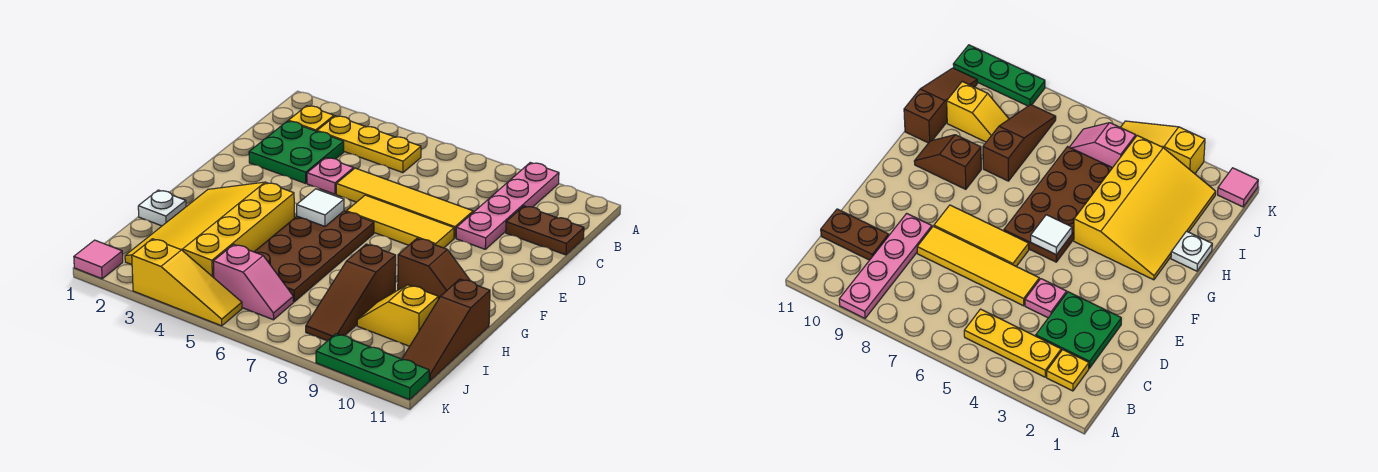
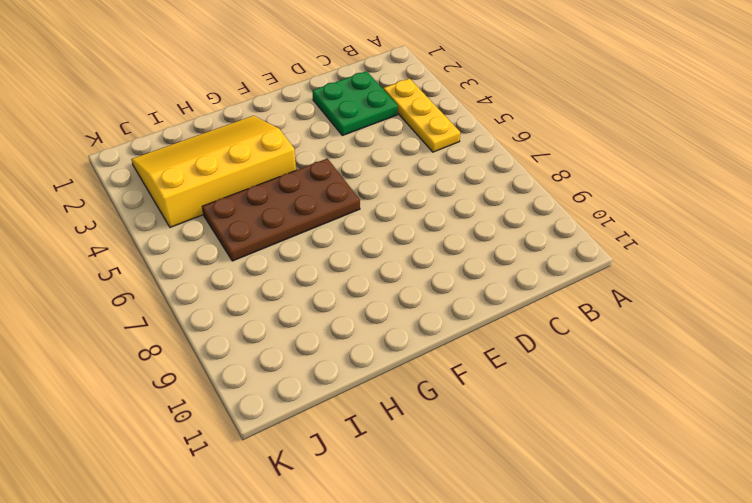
none -> pink 1x4 plate [456,163,559,249]
none -> yellow 1x1 plate [288,106,334,131]
none -> brown 1x2 plate [506,206,584,255]

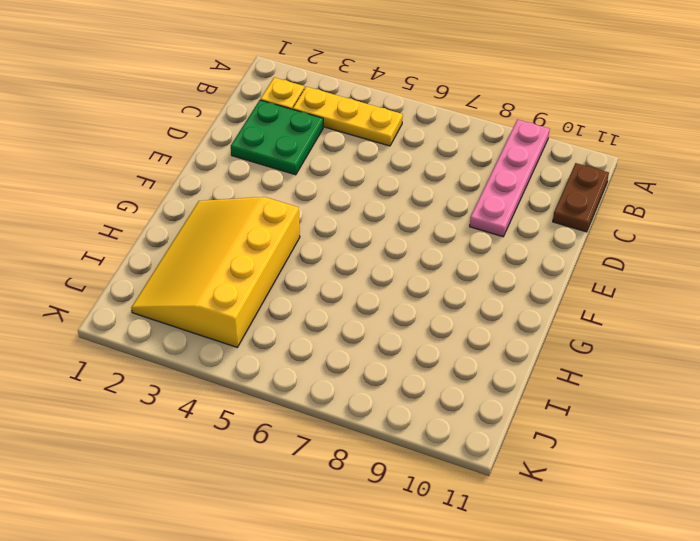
brown 1x2 plate [553,163,609,232] -> brown 1x2 plate turned to [506,206,584,255]
none -> pink 1x1 plate [307,158,354,194]
none -> yellow 1x4 tile [336,168,473,238]
none -> yellow 1x3 tile [346,195,454,248]

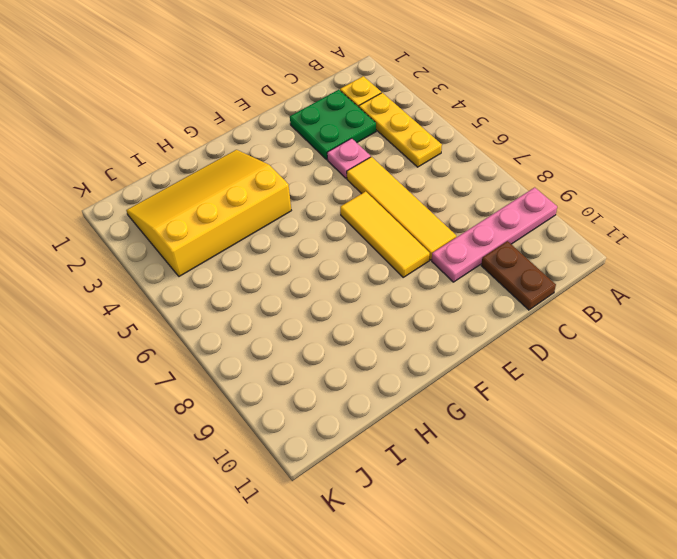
none -> brown 2x4 plate [255,211,374,302]
none -> brown 1x2 slope [398,238,470,299]
none -> white 1x1 plate [138,190,186,226]

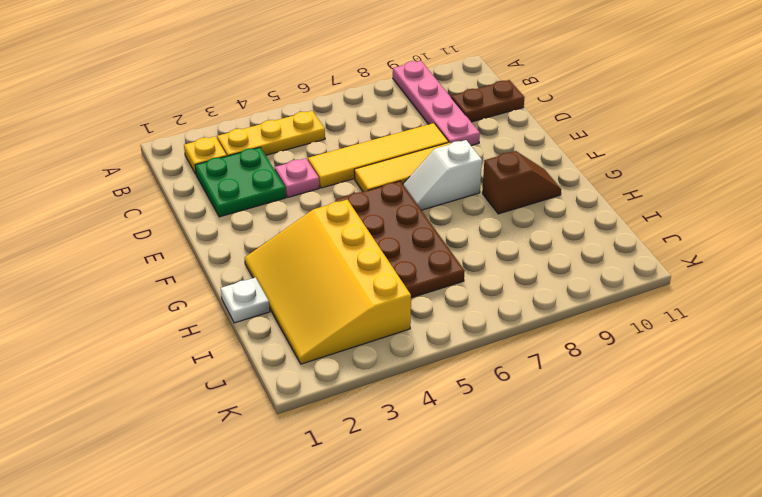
white 1x2 slope [403,140,482,210] -> none
none -> brown 1x3 slope [306,244,396,341]
none -> brown 1x3 slope [402,279,490,381]
none -> yellow 1x2 slope [357,285,438,346]

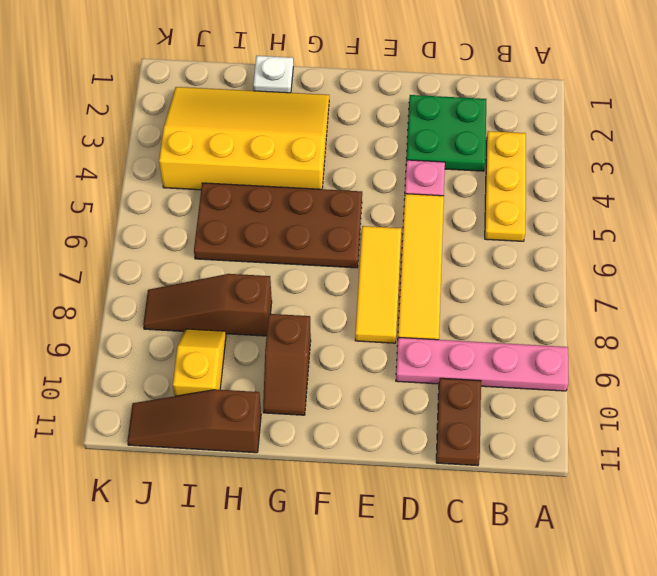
none -> yellow 1x1 plate [288,106,334,131]
none -> pink 1x2 slope [213,244,293,320]
none -> pink 1x1 tile [74,240,123,279]

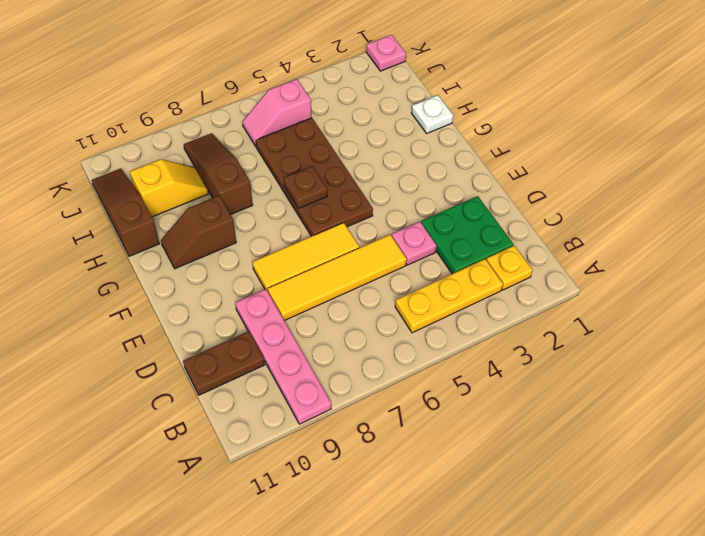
brown 1x1 plate [284,166,327,208] -> none
pink 1x1 plate [366,35,406,71] -> pink 1x1 tile [74,240,123,279]
none -> yellow 3x4 slope [125,182,294,278]
none -> yellow 1x3 slope [132,239,242,326]
none -> green 1x3 plate [316,334,429,400]

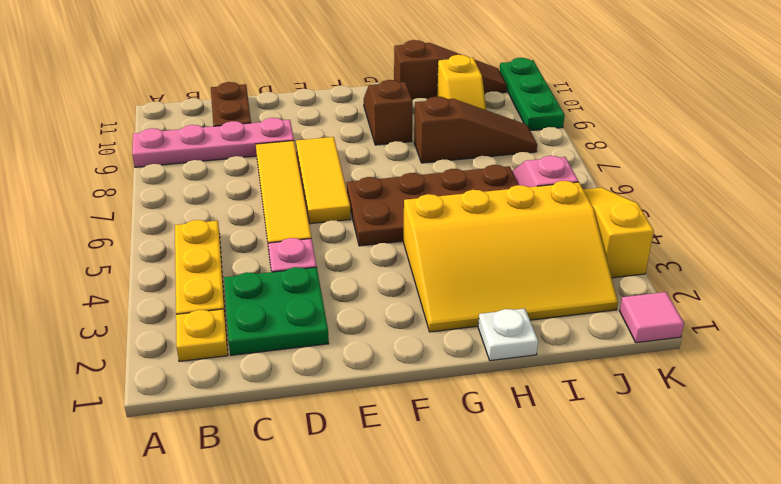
none -> white 1x1 tile [297,189,344,226]

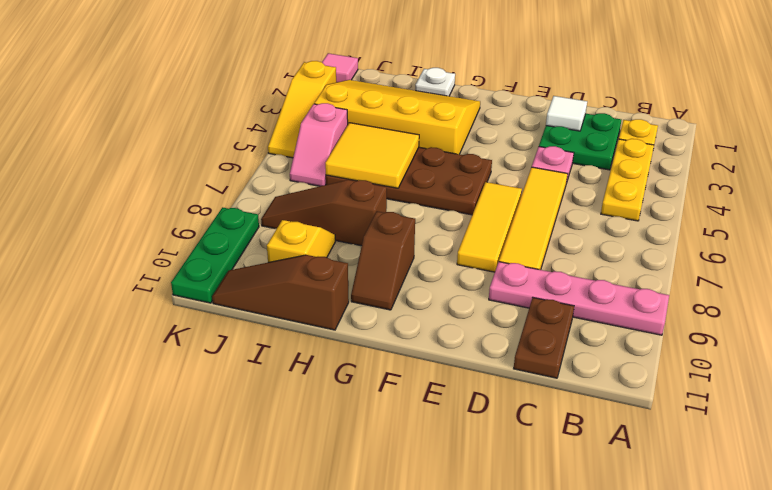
white 1x1 tile [546,96,587,131] -> white 1x1 tile moved to [297,189,344,226]
yellow 2x2 tile [325,123,419,188] -> none

